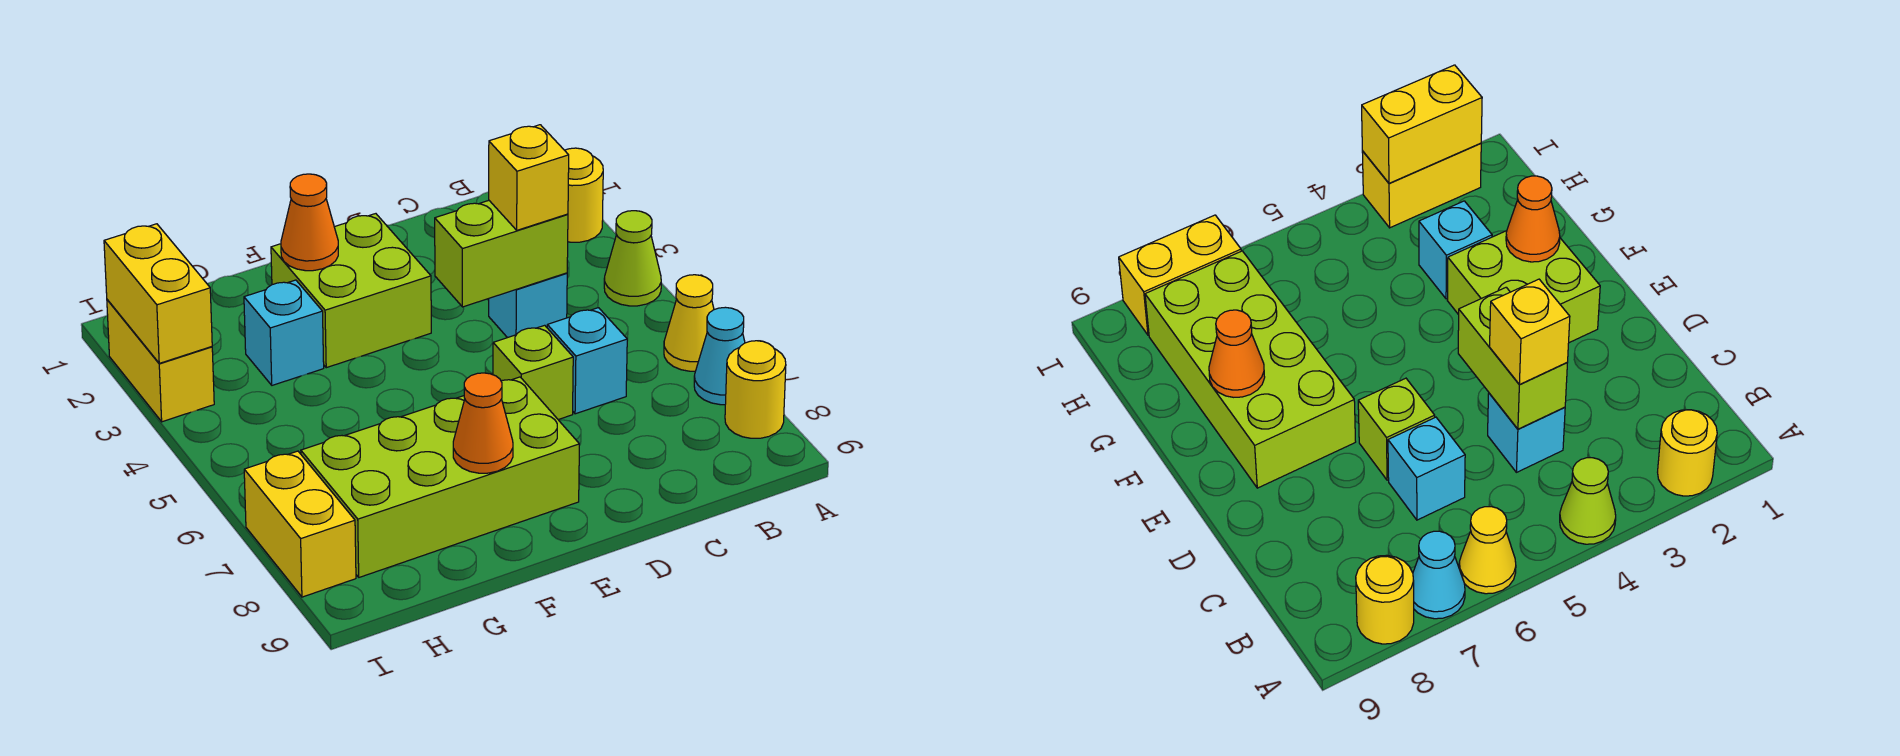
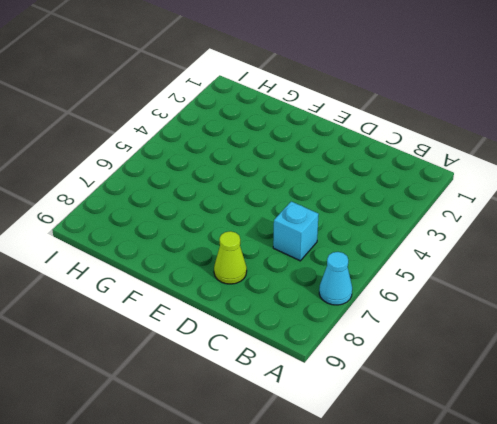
lime 1x1 cone [214,231,247,284] -> lime 1x1 cone moved to [604,211,661,306]
none -> yellow 1x1 round brick [565,148,603,242]
none -> yellow 1x1 cone [664,275,714,371]
none -> yellow 1x1 round brick [725,341,786,438]

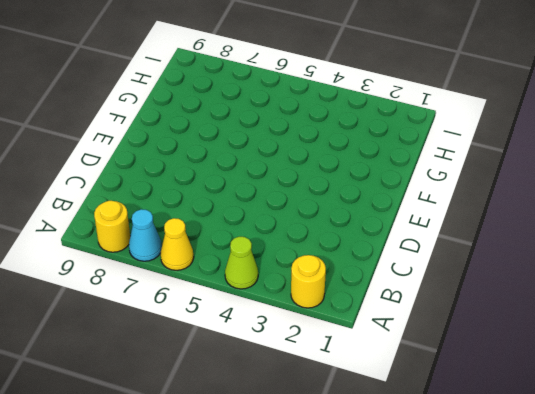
none -> cyan 1x1 brick [489,273,567,338]
none -> cyan 1x1 brick [547,308,627,414]
none -> lime 1x1 brick [493,325,573,420]

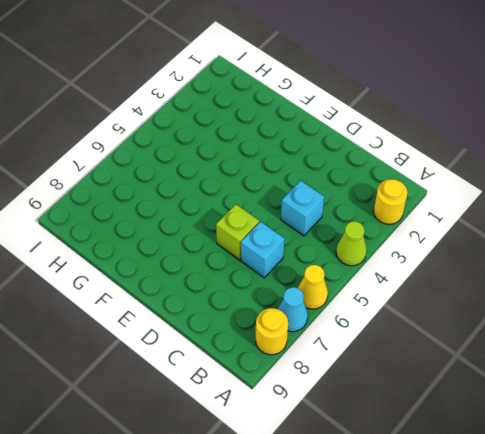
none -> lime 2x2 brick [271,214,431,368]
none -> lime 2x4 brick [301,377,579,577]
none -> cyan 1x1 brick [244,280,324,385]

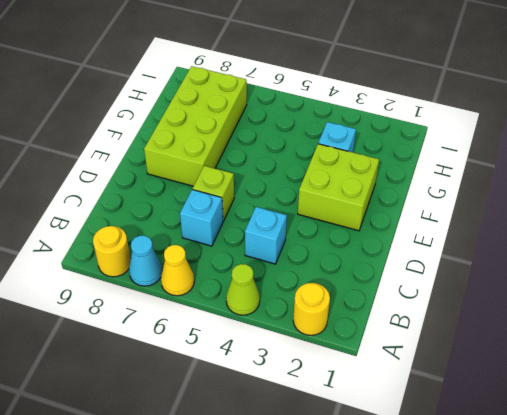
none -> yellow 1x2 brick [107,300,214,422]
none -> yellow 1x2 brick [244,451,356,597]
none -> lime 1x2 brick [435,201,568,307]

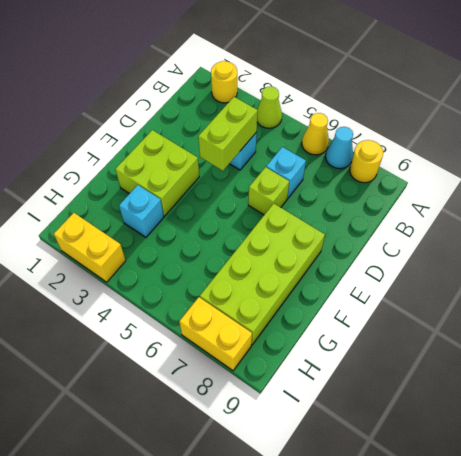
none -> orange 1x1 cone [281,174,338,271]
none -> orange 1x1 cone [453,373,513,473]
none -> yellow 1x2 brick [104,224,212,363]

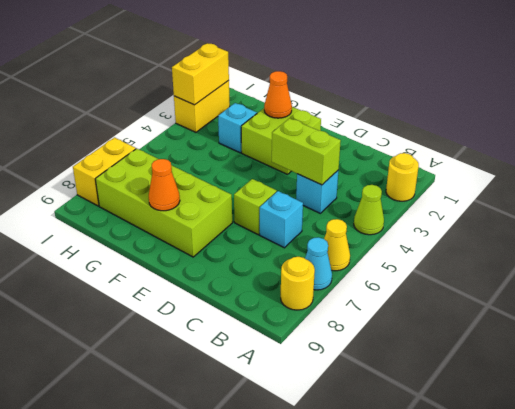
none -> yellow 1x1 brick [489,125,569,230]

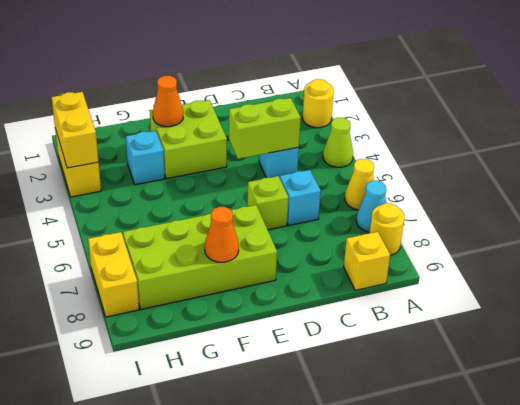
yellow 1x1 brick [344,232,390,290] -> yellow 1x1 brick moved to [489,125,569,230]

